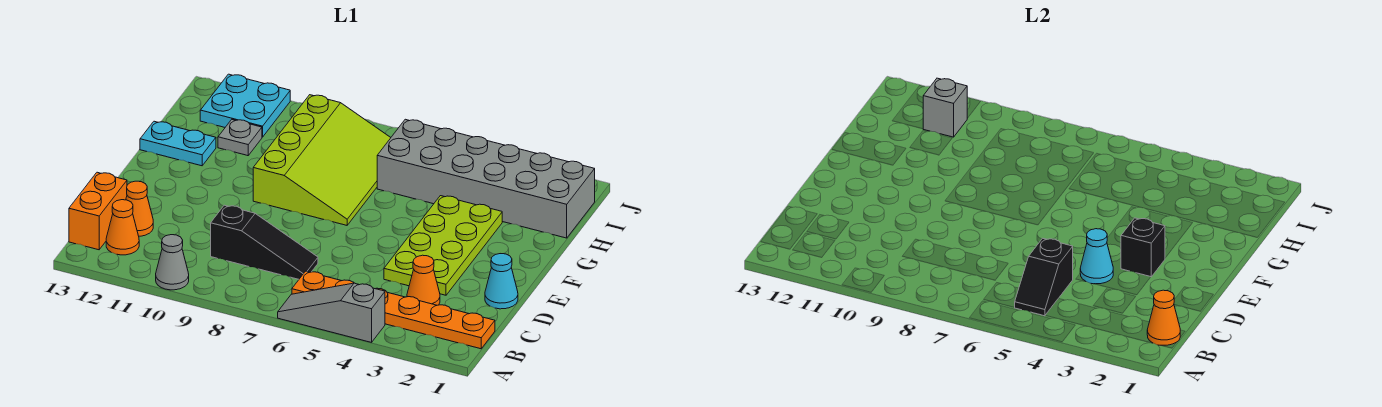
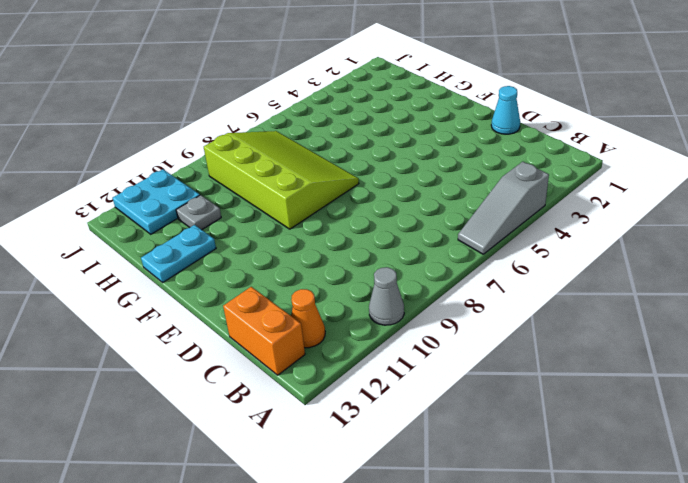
none -> orange 1x6 plate [292,271,495,349]
none -> orange 1x1 cone [407,255,440,305]
none -> black 1x3 slope [211,205,318,279]

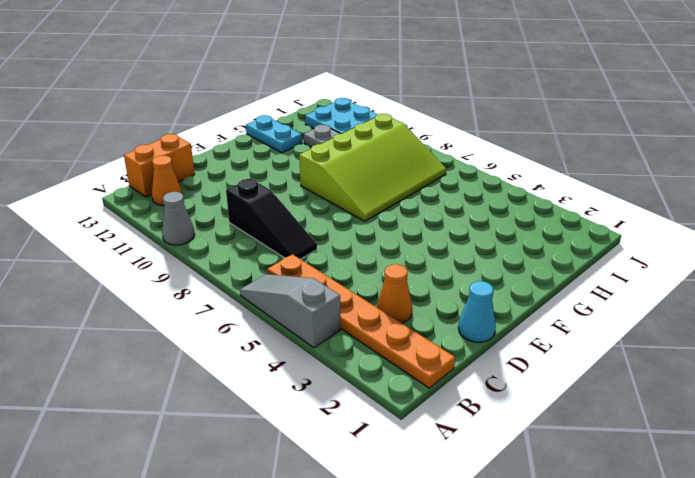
none -> orange 1x1 cone [126,181,153,236]
none -> lime 2x4 plate [384,196,502,295]
none -> grey 2x6 brick [377,119,595,238]

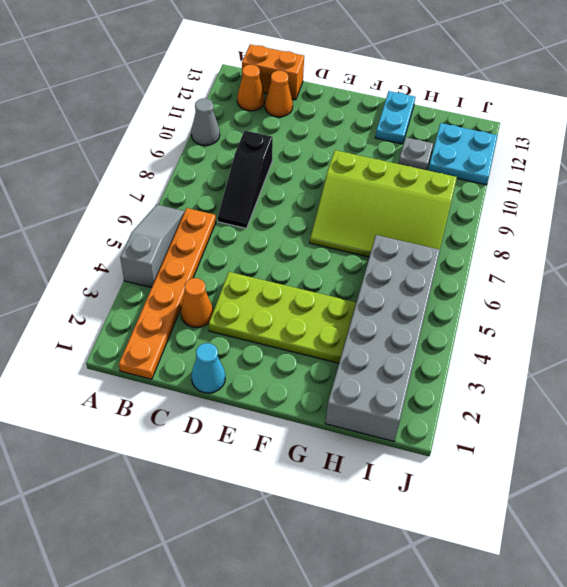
none -> orange 1x1 cone [1147,290,1180,345]
none -> black 1x2 slope [1014,238,1073,316]
none -> cyan 1x1 cone [1080,229,1113,284]

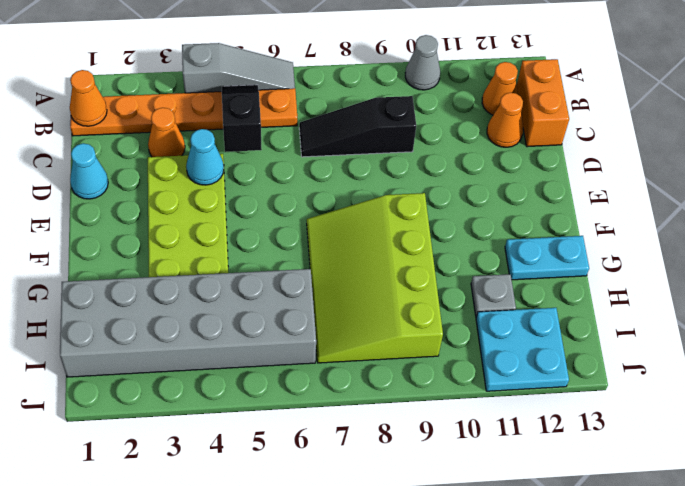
none -> black 1x1 brick [1121,218,1165,277]
none -> grey 1x1 brick [923,78,967,137]

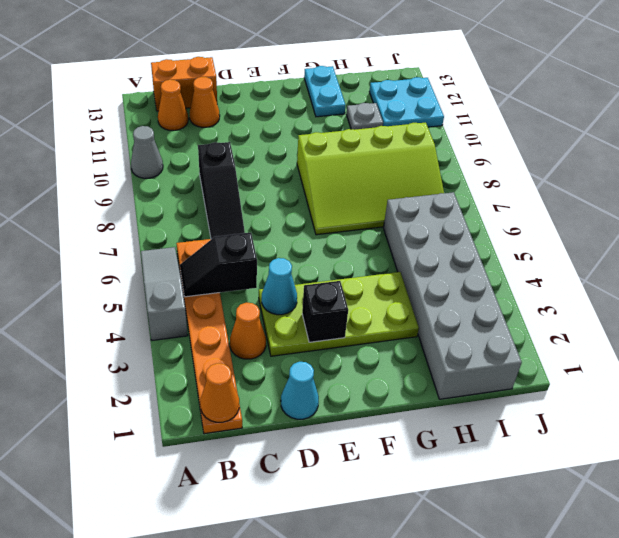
none -> grey 1x1 brick [923,78,967,137]

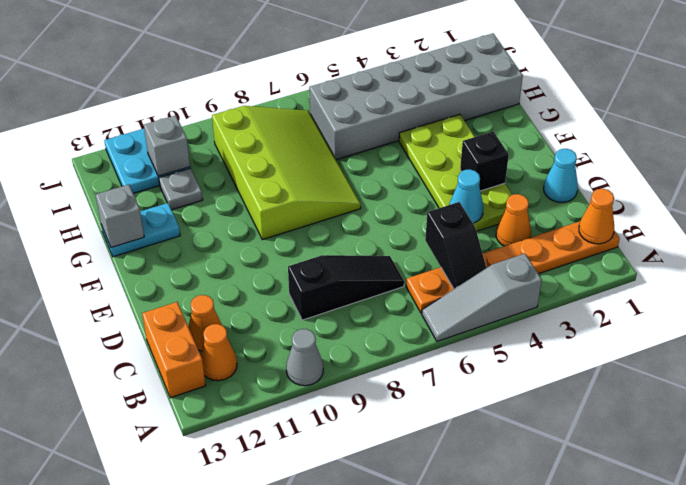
grey 1x1 brick [96,185,144,248] -> none

